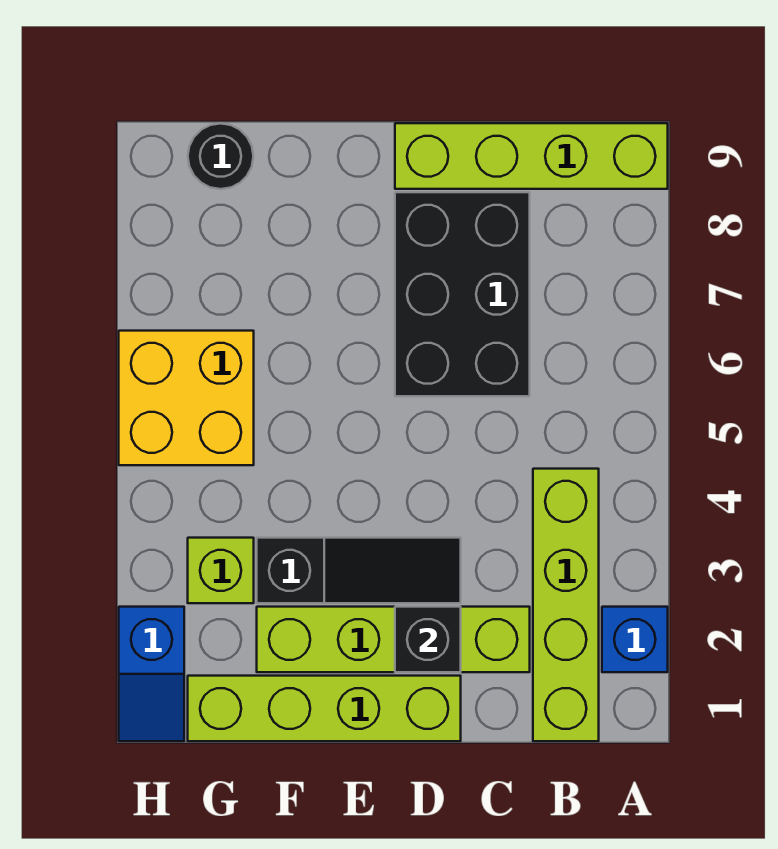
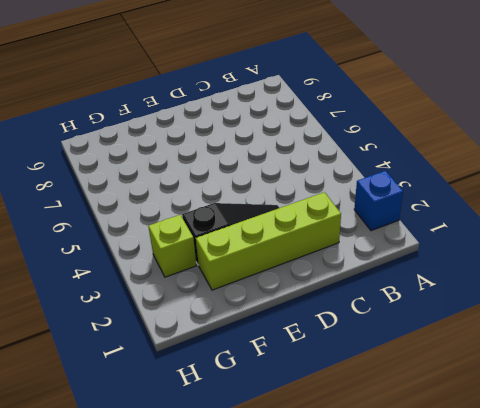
none -> lime 1x4 brick [395,123,668,189]
none -> lime 1x4 brick [533,469,599,741]
none -> black 2x3 brick [395,192,530,396]

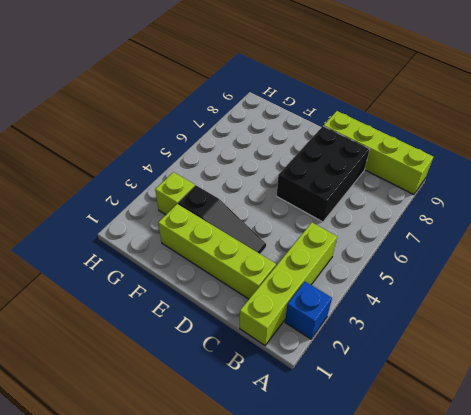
none -> lime 1x4 brick [188,676,461,741]
none -> yellow 2x2 brick [119,331,254,465]
none -> black 1x1 round brick [188,123,253,189]

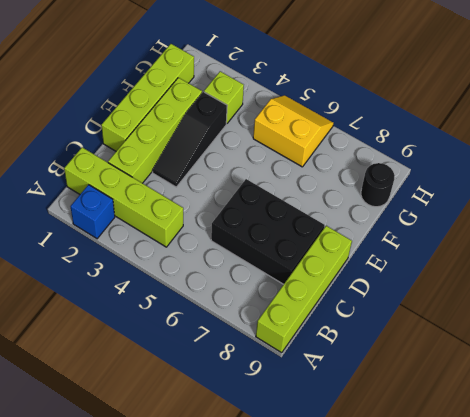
yellow 2x2 slope [253,95,334,167] -> yellow 2x2 brick [119,331,254,465]
none -> blue 1x2 slope [119,607,184,741]
none -> black 1x1 brick [395,607,461,672]

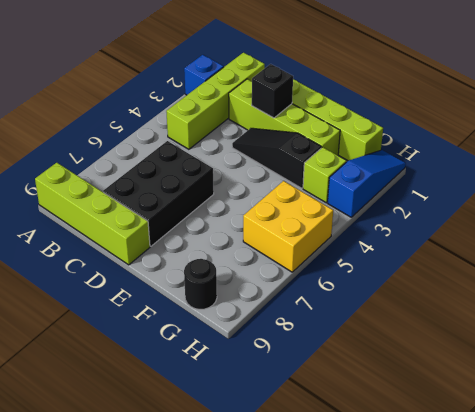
blue 1x3 slope [328,150,406,217] -> blue 1x2 slope [119,607,184,741]

